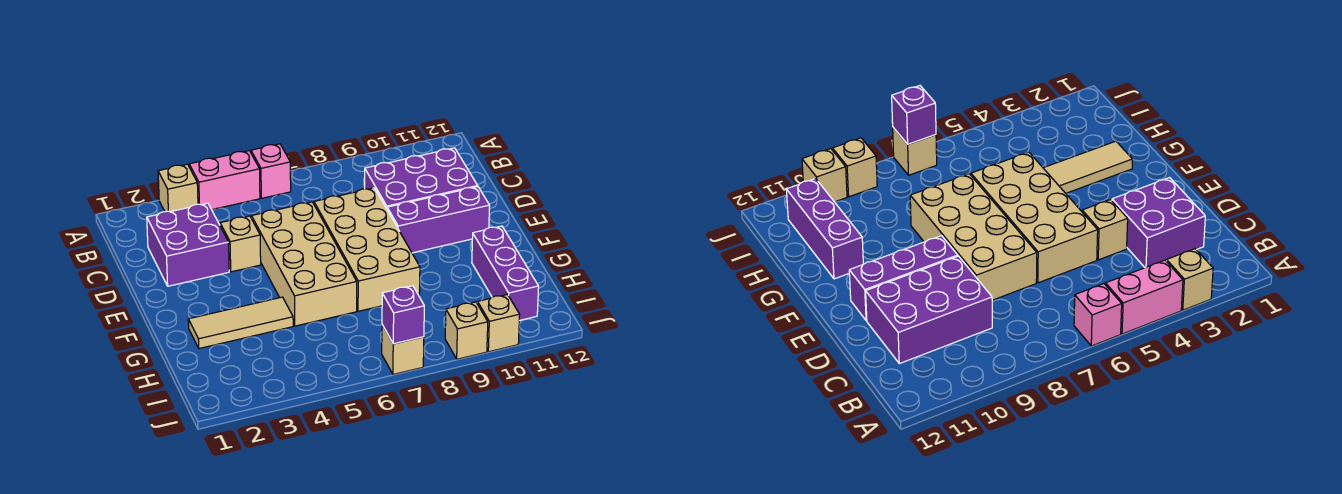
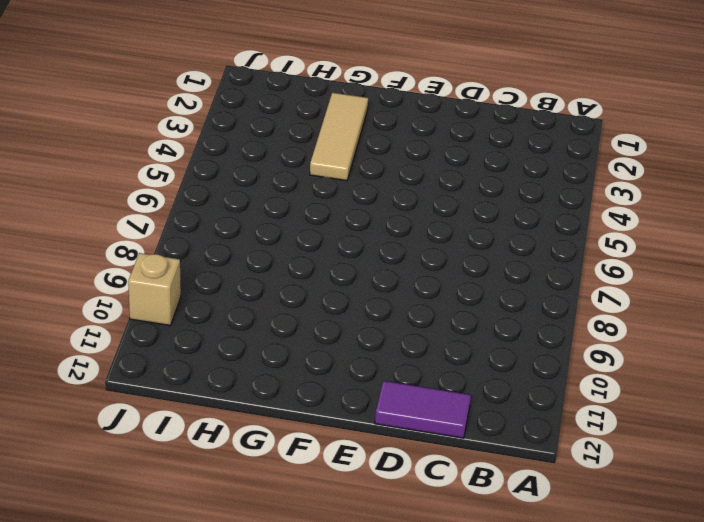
purple 1x2 tile [375,381,471,438] -> none
none -> tan 1x1 brick [158,164,198,212]
none -> pink 1x2 brick [189,151,260,210]
none -> pink 1x1 brick [251,144,291,198]

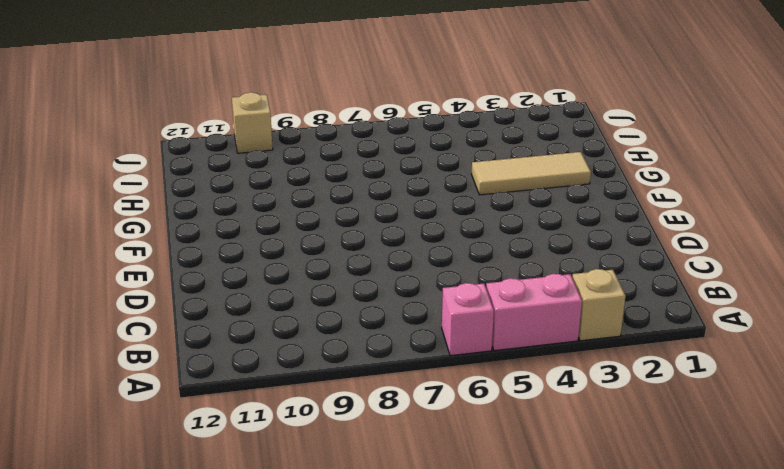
none -> purple 2x2 brick [147,203,229,286]
none -> purple 2x3 brick [365,148,478,209]
none -> tan 1x1 brick [220,216,261,272]

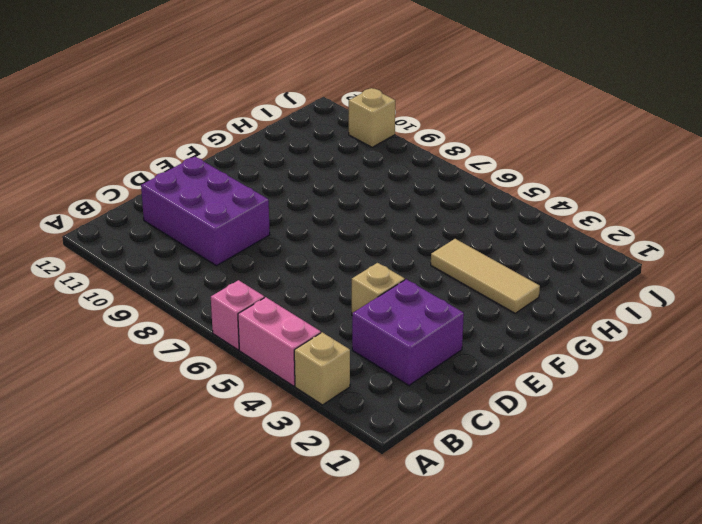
none -> tan 2x4 brick [252,202,357,326]
none -> tan 2x4 brick [314,188,420,311]
none -> purple 1x3 brick [387,187,490,253]

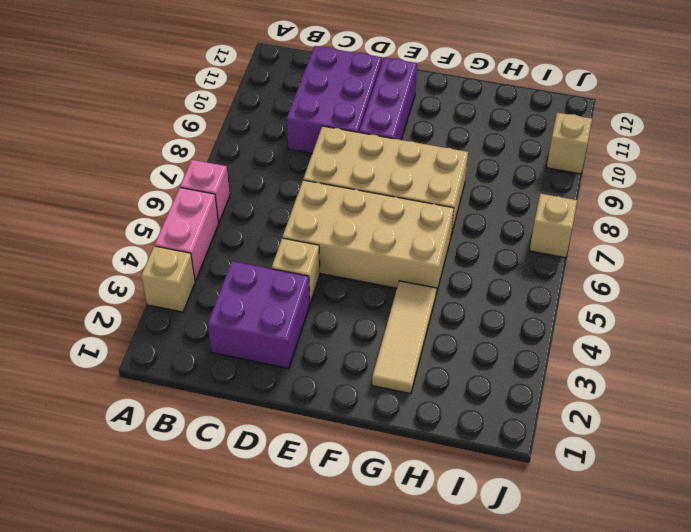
none -> purple 1x3 brick [472,226,539,321]
none -> tan 1x1 brick [445,302,488,359]
none -> purple 1x1 brick [382,286,424,344]

